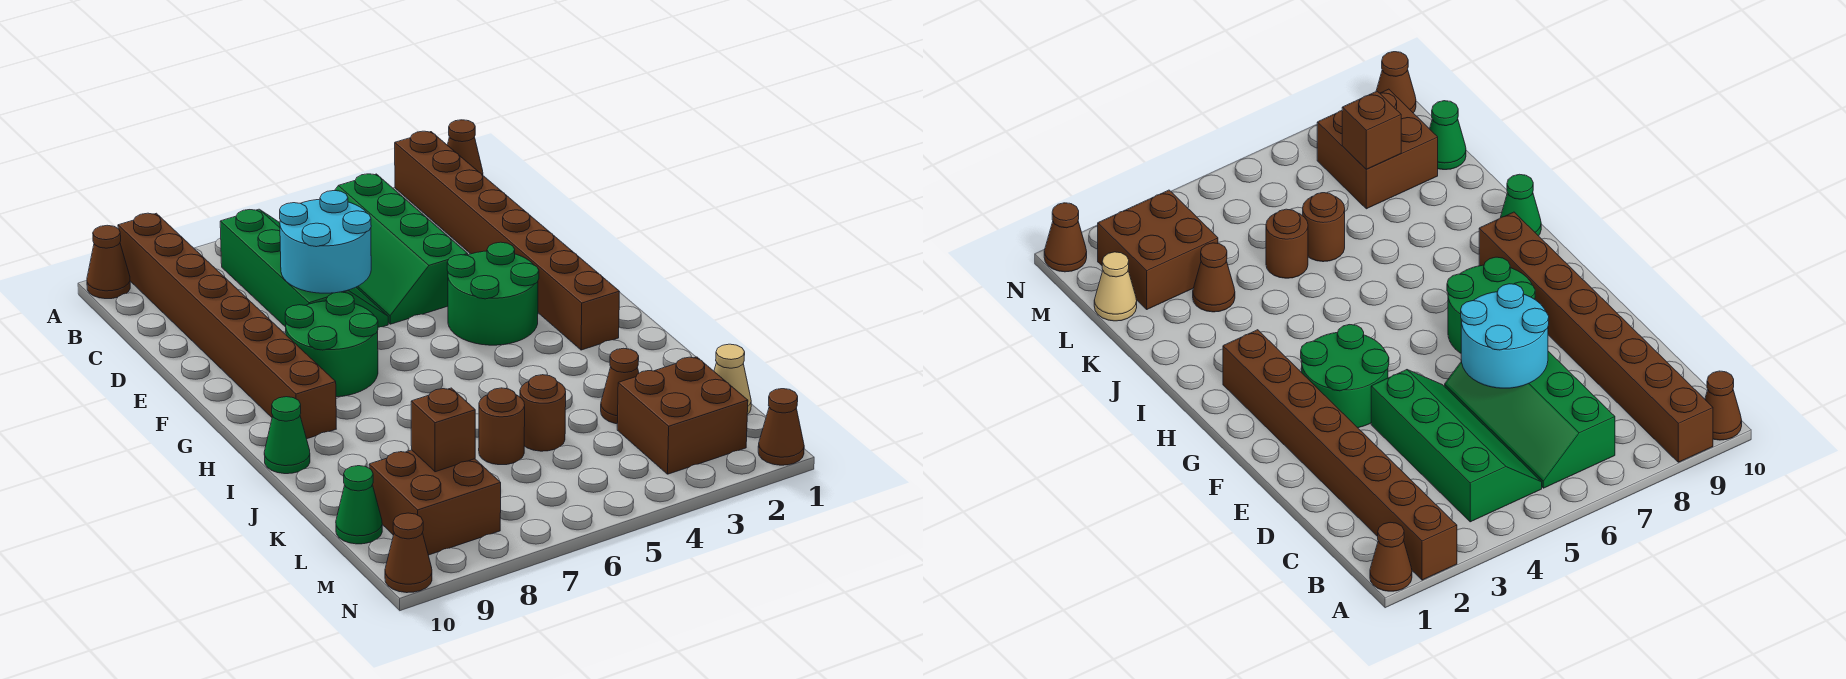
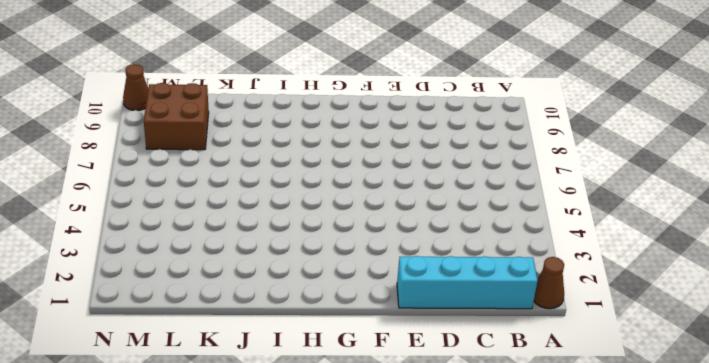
cyan 1x4 brick [397,256,537,309] -> none
none -> brown 1x8 brick [395,131,620,350]
none -> brown 1x8 brick [118,213,336,439]
none -> brown 1x1 cone [87,225,130,299]

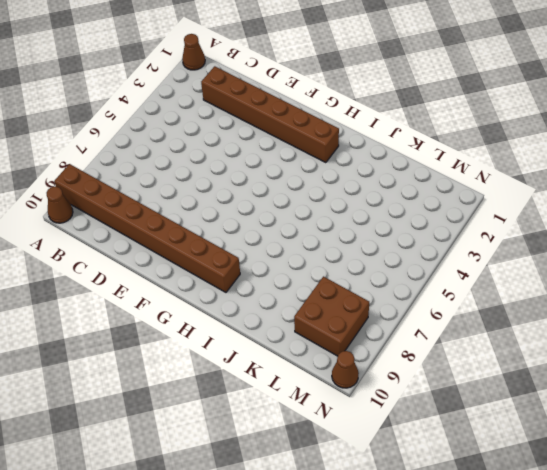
brown 1x6 brick [201,66,339,163] -> brown 1x8 brick [395,131,620,350]
none -> green 2x4 slope [335,174,468,324]
none -> green 2x4 slope [220,209,388,327]
none -> green 2x2 round brick [447,242,539,345]

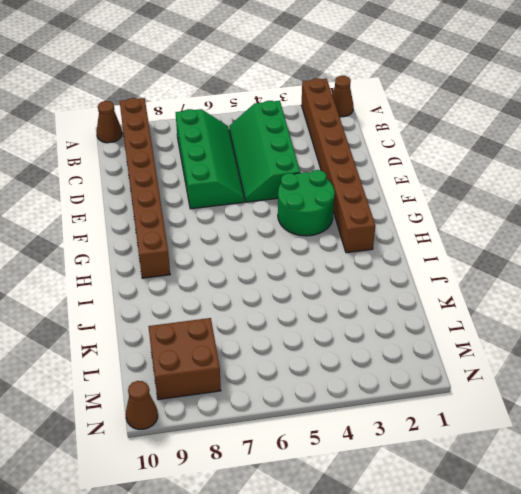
none -> green 2x2 round brick [285,292,378,397]
none -> green 1x1 cone [264,397,310,474]
none -> brown 1x1 cone [601,348,639,424]

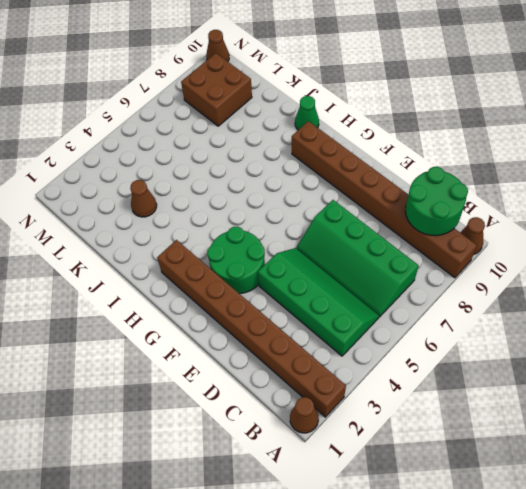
green 2x2 round brick [406,167,468,236] -> green 2x2 round brick moved to [285,292,378,397]
none -> brown 1x1 round brick [520,375,566,451]
none -> brown 1x1 round brick [479,388,525,465]
none -> tan 1x1 cone [714,344,751,415]

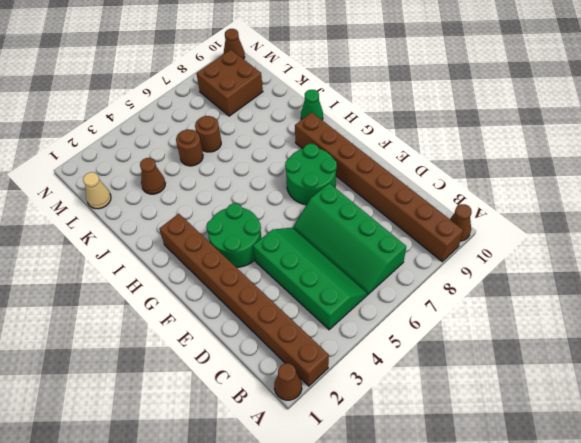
none -> brown 2x2 brick [617,357,748,474]
none -> green 1x1 cone [336,466,382,544]
none -> brown 1x1 cone [758,389,804,465]

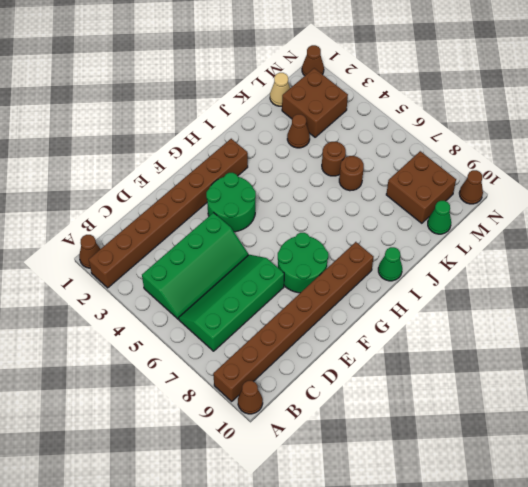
none -> cyan 2x2 round brick [280,190,371,293]
none -> brown 1x1 brick [411,388,475,472]

